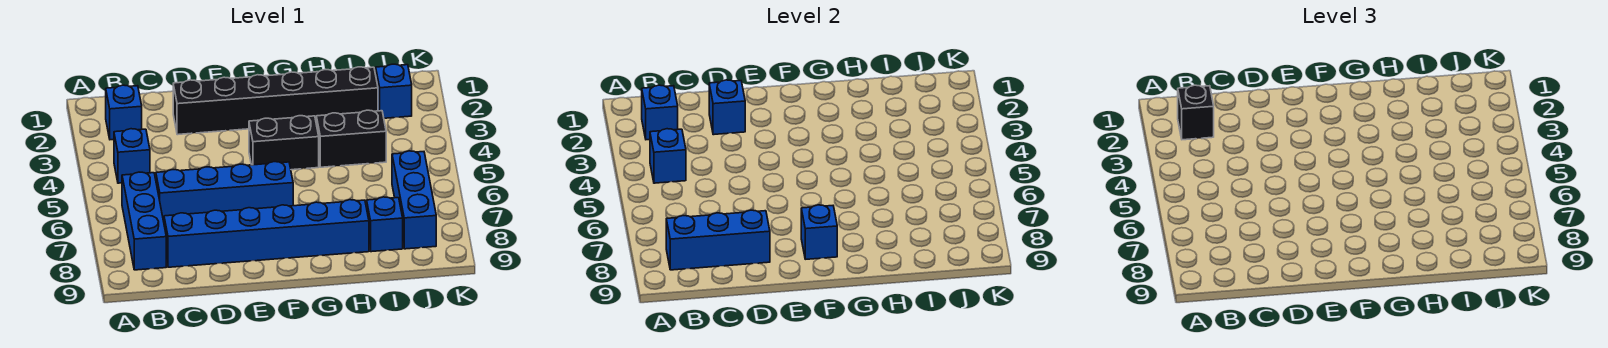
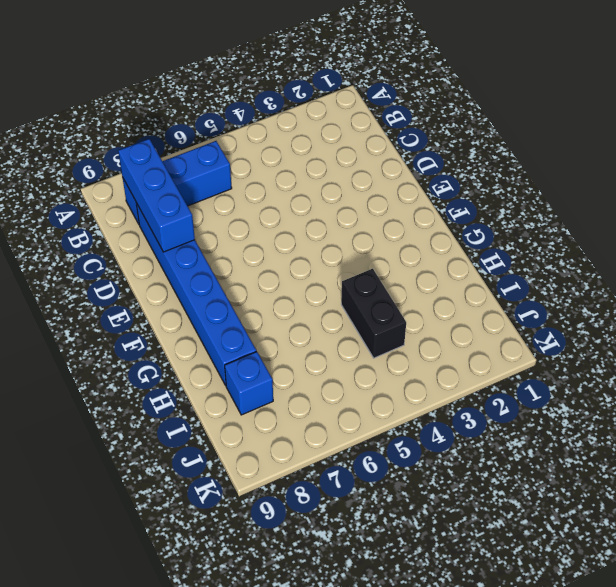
none -> blue 1x1 brick [106,85,142,140]
none -> blue 1x1 brick [114,129,150,183]
none -> blue 1x4 brick [156,162,293,221]

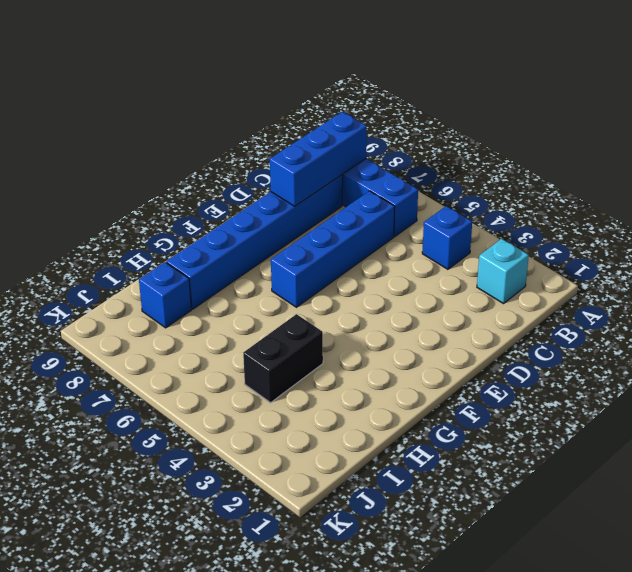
cyan 1x1 brick [477,239,529,304] -> blue 1x1 brick [106,85,142,140]
none -> black 1x6 brick [173,67,378,135]
none -> black 1x2 brick [249,116,319,170]
none -> blue 1x1 brick [376,64,412,118]

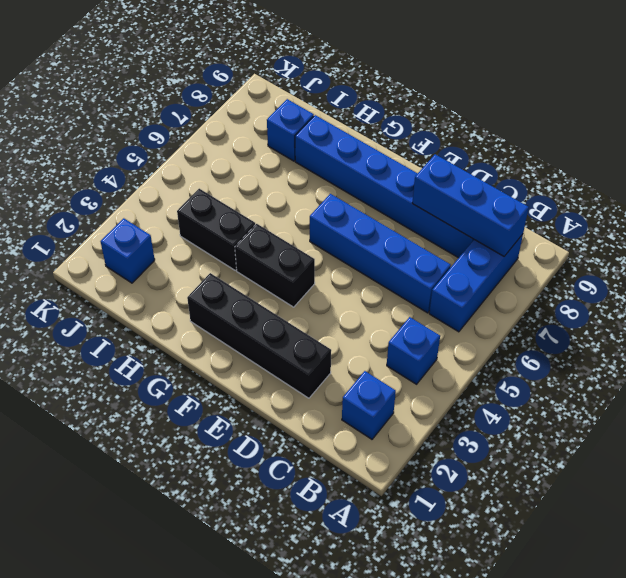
black 1x4 brick [187,273,331,398] -> black 1x6 brick [173,67,378,135]
none -> blue 1x3 brick [392,151,436,249]
none -> blue 1x1 brick [642,85,678,140]
none -> blue 1x1 brick [650,129,686,183]

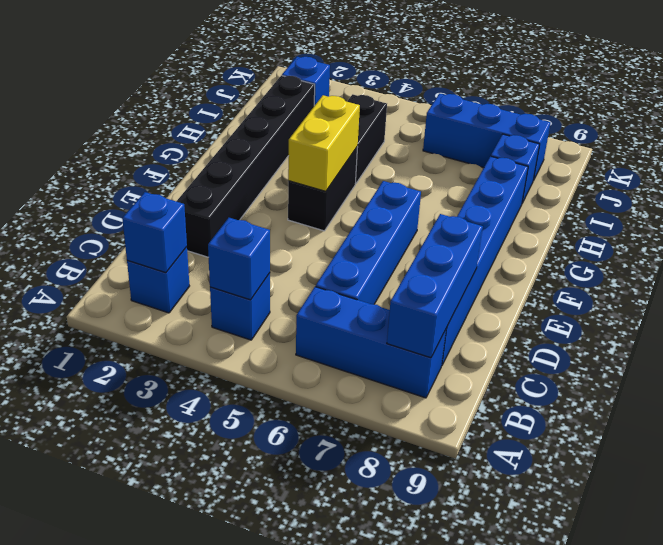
yellow 1x2 brick [288,95,360,191] -> none
none -> blue 1x1 brick [709,80,745,135]
none -> blue 1x1 brick [801,205,837,259]
none -> black 1x1 brick [1178,85,1214,140]

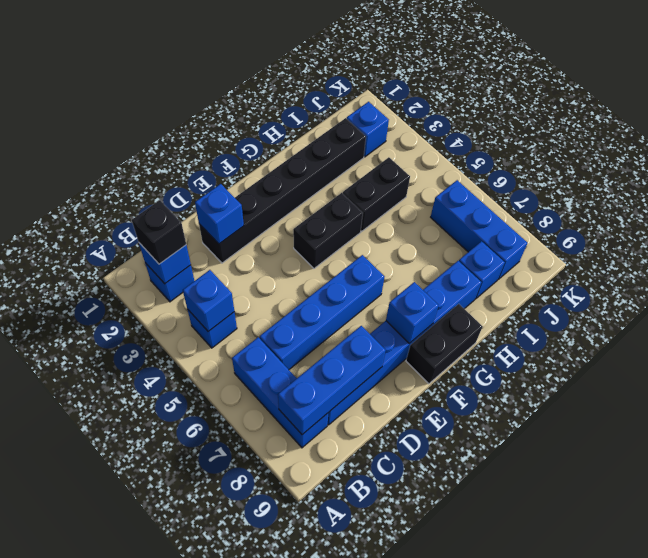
black 1x2 brick [406,304,483,384] -> none

